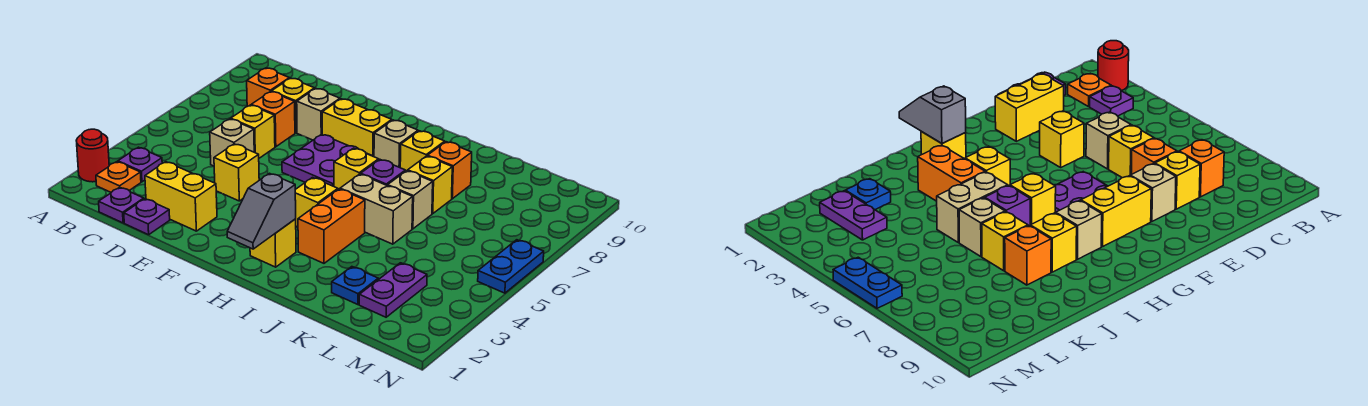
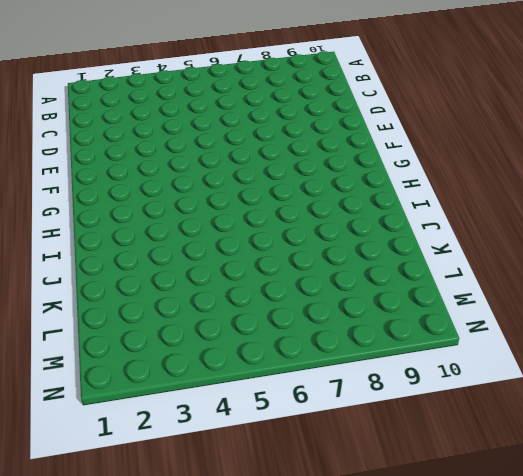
none -> red 1x1 round brick [76,129,109,182]
none -> orange 1x1 plate [96,162,141,192]
none -> purple 1x1 plate [118,147,162,182]
none -> purple 1x1 plate [99,187,144,223]

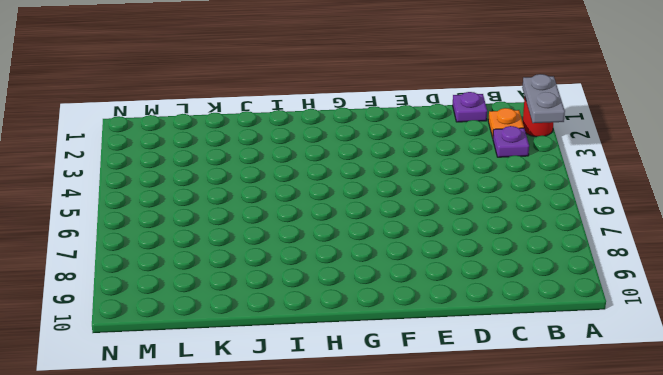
grey 1x2 plate [522,74,565,123] -> none
none -> orange 1x1 brick [247,68,289,106]
none -> purple 1x1 plate [124,199,170,235]
none -> yellow 1x2 brick [145,162,217,231]
none -> tan 1x1 brick [210,119,254,166]

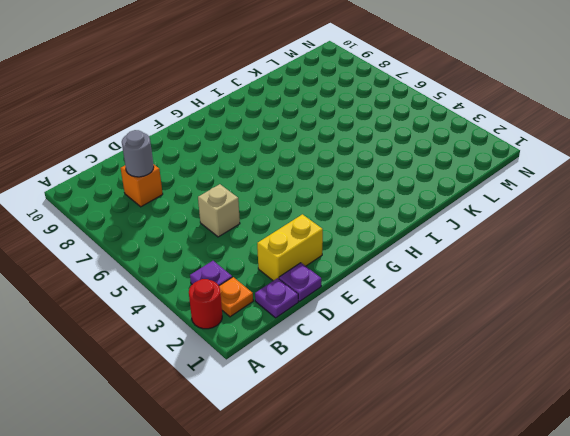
grey 1x1 round brick [122,130,154,177] -> none
none -> yellow 1x1 brick [231,105,275,158]
none -> orange 1x1 brick [251,92,295,147]
none -> yellow 1x1 brick [272,78,315,133]
none -> yellow 1x1 brick [214,144,259,201]

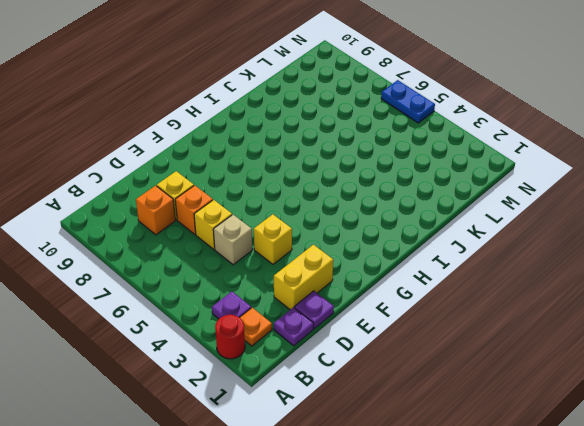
none -> tan 1x1 brick [297,89,340,140]
none -> purple 2x2 plate [282,134,372,186]
none -> yellow 1x2 brick [322,99,392,157]
none -> yellow 1x1 brick [250,219,296,267]

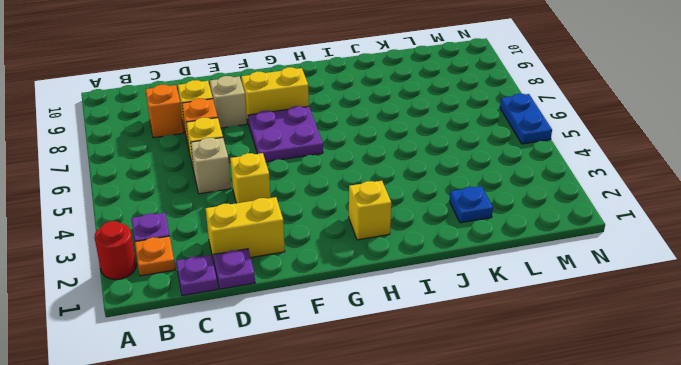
none -> yellow 1x1 brick [295,178,338,227]
none -> yellow 1x1 brick [334,148,379,189]
none -> tan 1x1 brick [374,120,418,168]
none -> orange 1x2 brick [298,189,365,263]

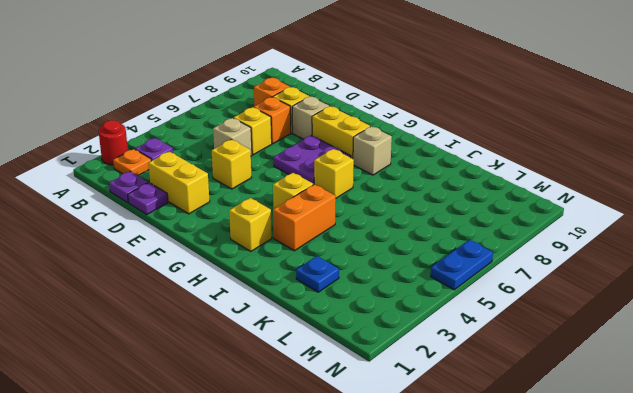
none -> tan 1x2 brick [340,174,413,244]
none -> purple 1x1 brick [361,160,405,186]
none -> yellow 1x1 brick [400,131,445,171]
none -> tan 1x1 brick [388,171,433,229]

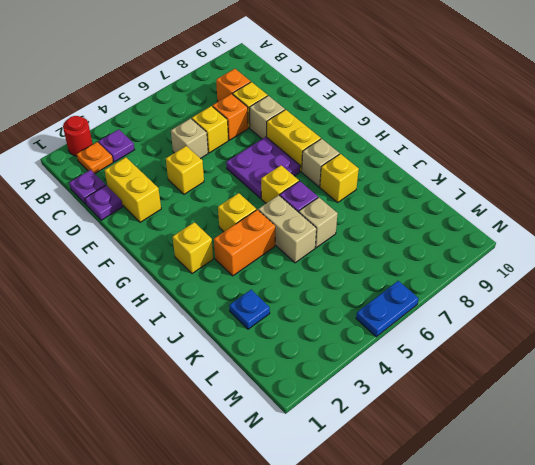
none -> yellow 1x1 brick [408,156,452,214]
none -> orange 1x1 brick [428,142,472,199]
none -> purple 1x2 plate [359,263,427,317]
none -> grey 1x2 slope [227,173,296,249]

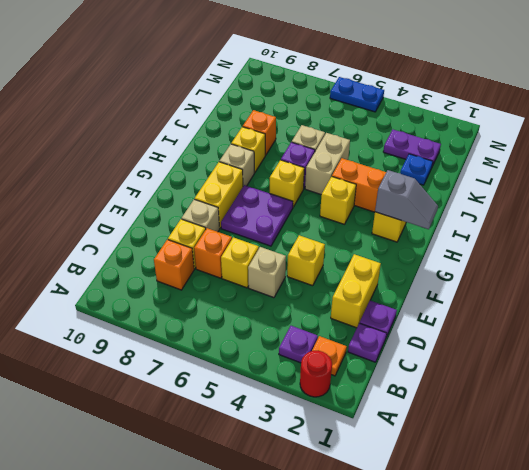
none -> yellow 1x1 brick [408,156,452,214]

